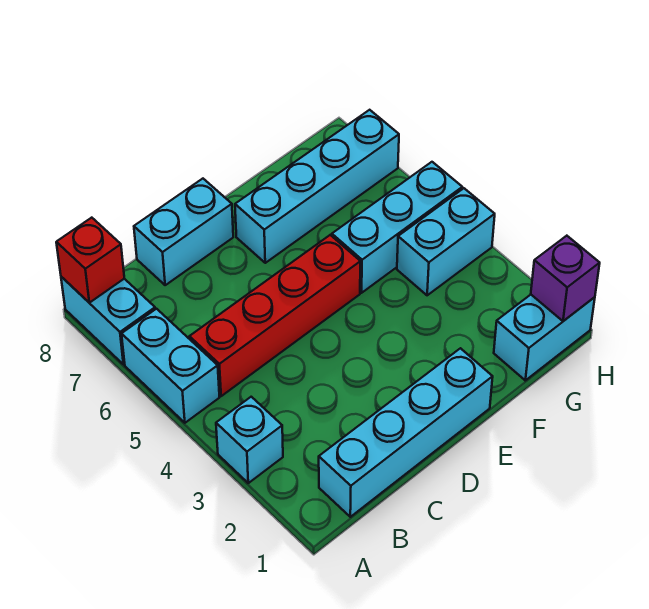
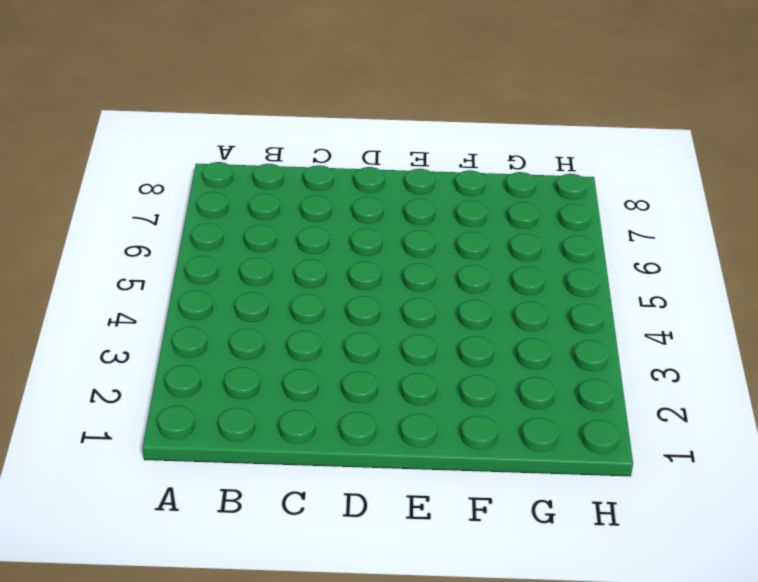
none -> cyan 1x1 brick [216,397,283,483]
none -> cyan 1x2 brick [122,309,219,423]
none -> cyan 1x2 brick [61,277,155,365]

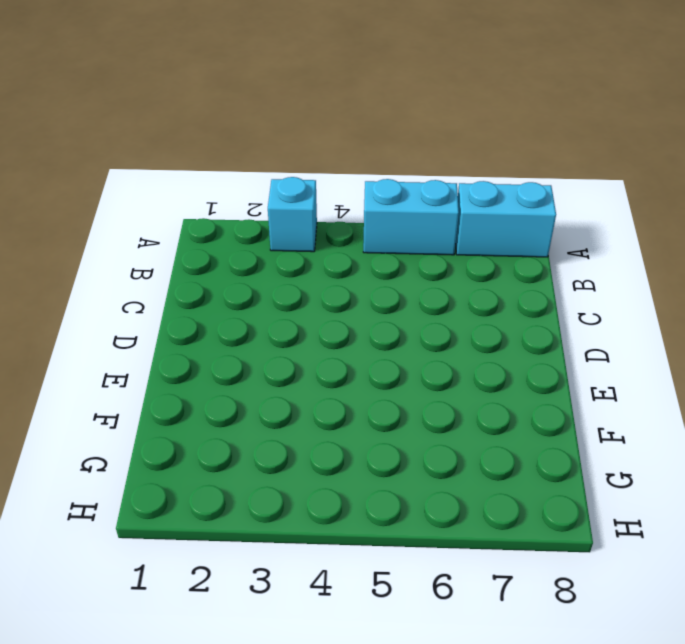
none -> cyan 1x4 brick [319,348,493,517]
none -> red 1x4 brick [189,235,360,396]
none -> cyan 1x2 brick [134,179,233,285]

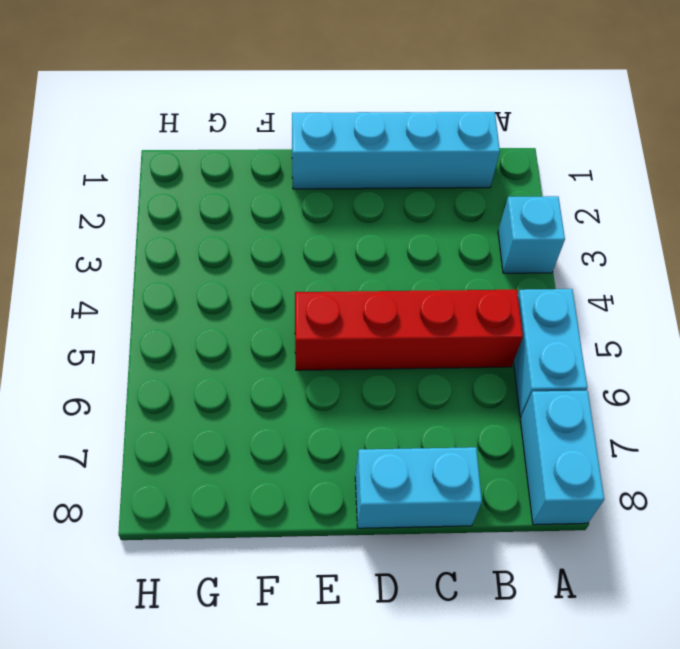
none -> cyan 1x4 brick [235,110,399,263]
none -> cyan 1x3 brick [332,162,462,293]
none -> cyan 1x2 brick [494,295,595,380]

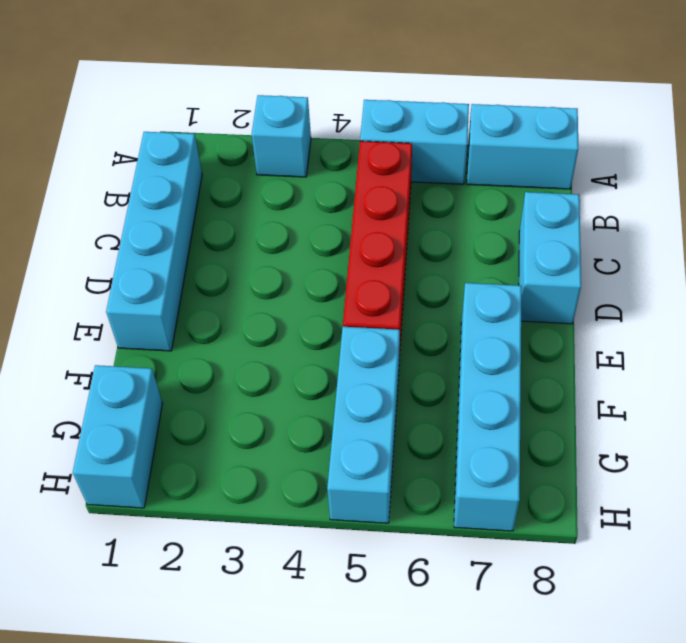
none -> cyan 1x2 brick [397,188,495,295]
none -> red 1x1 brick [56,218,124,303]
none -> purple 1x1 brick [531,236,600,321]

